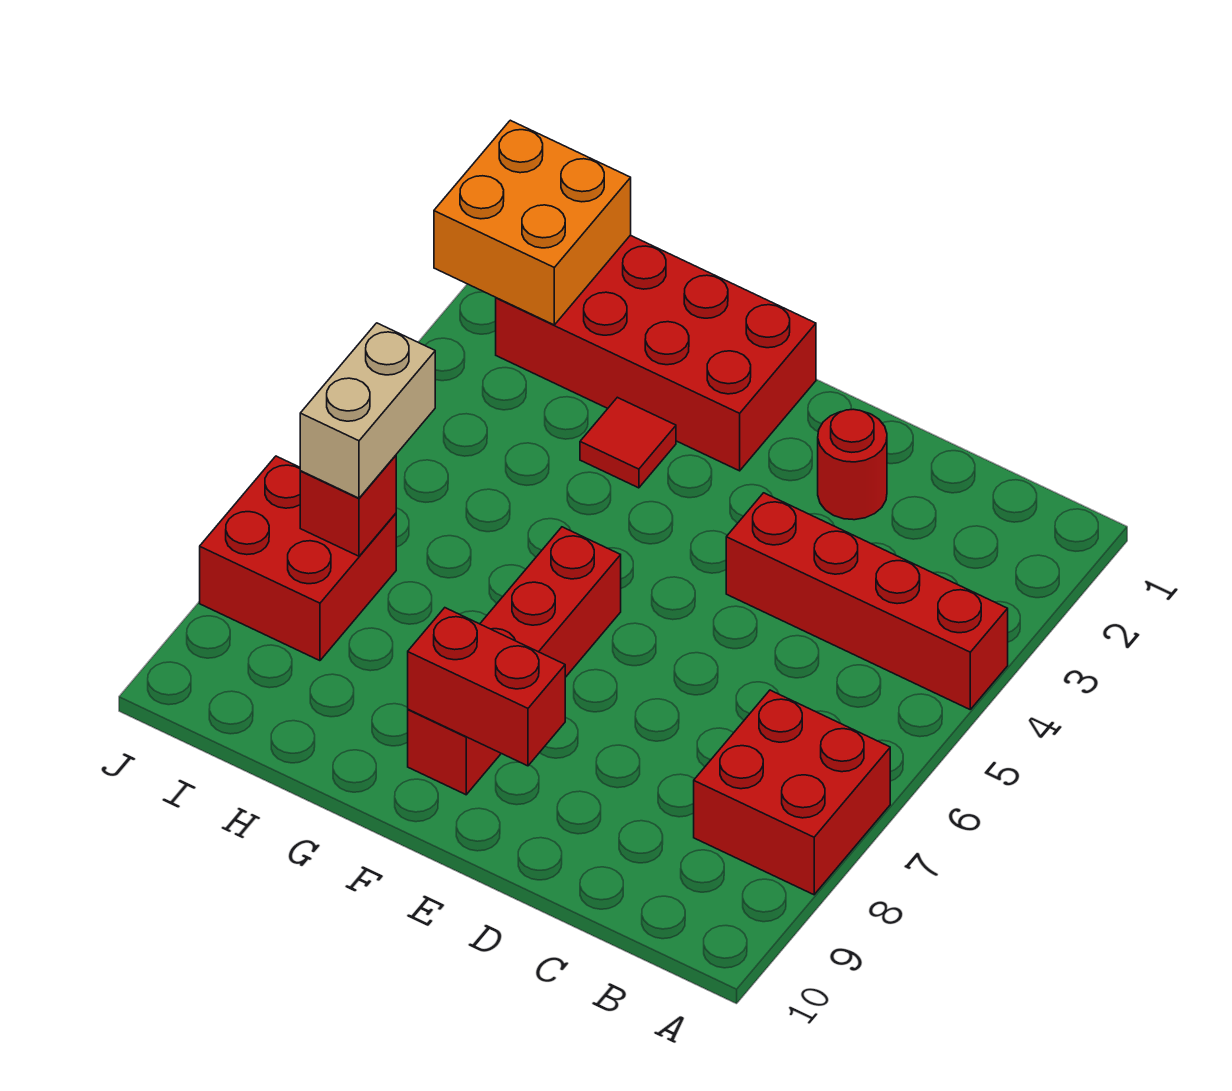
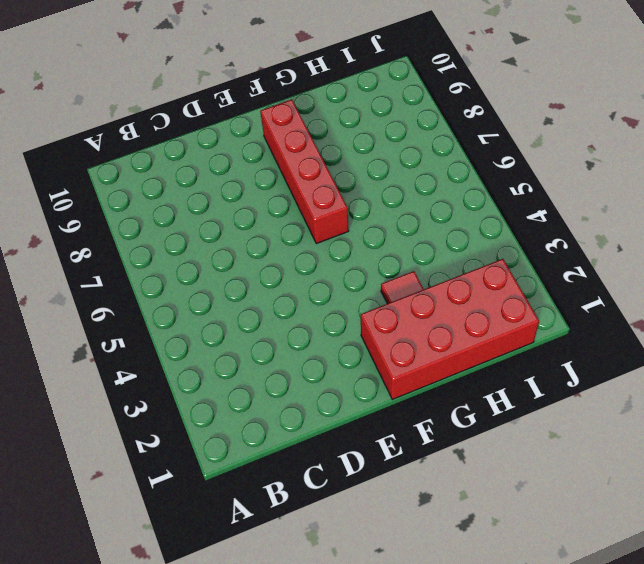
none -> red 1x4 brick [726,493,1008,709]
none -> red 2x2 brick [694,690,890,895]

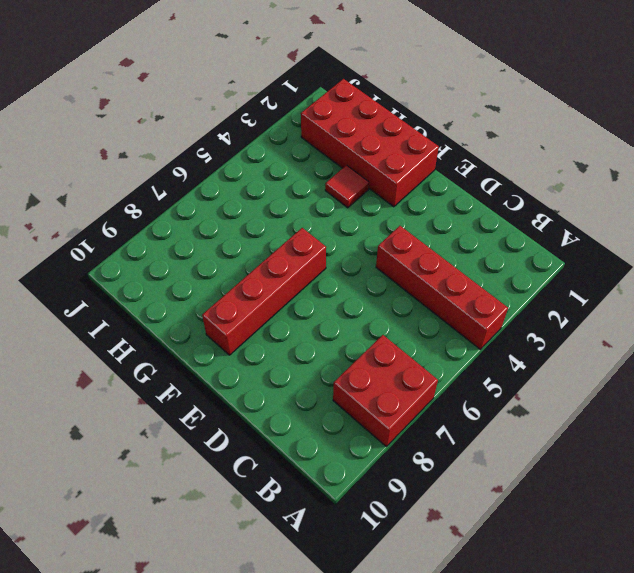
none -> red 1x1 round brick [818,409,887,520]
none -> red 2x2 brick [200,456,396,661]

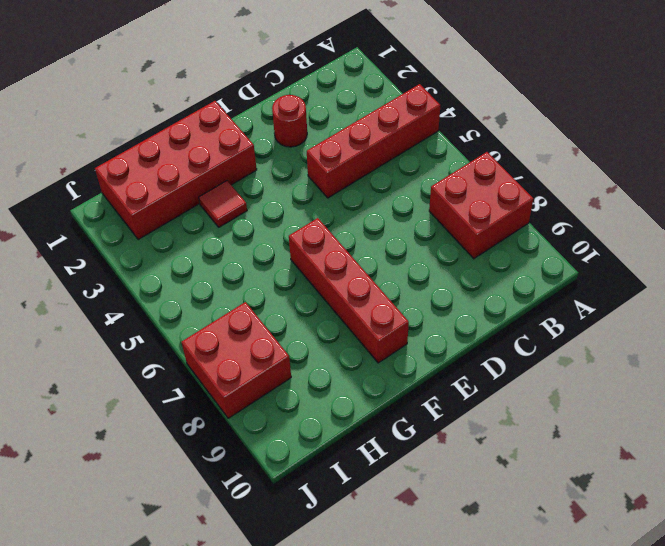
none -> red 1x2 brick [408,608,565,766]
none -> orange 2x2 brick [434,120,631,325]

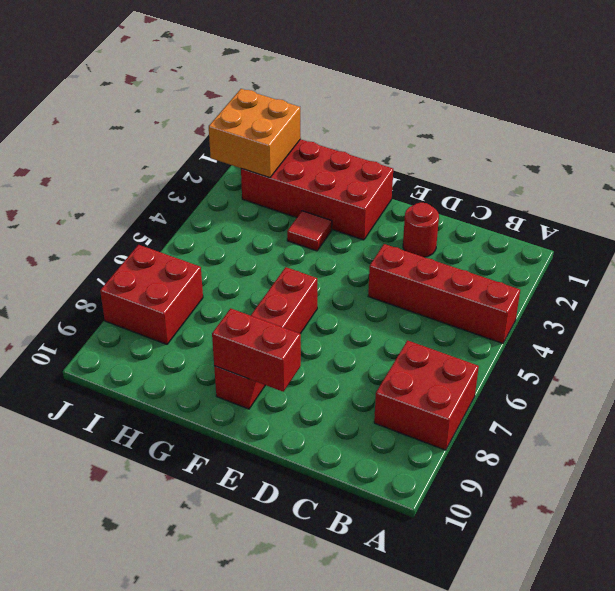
none -> red 1x1 brick [300,455,396,556]
none -> tan 1x2 brick [300,323,435,498]

